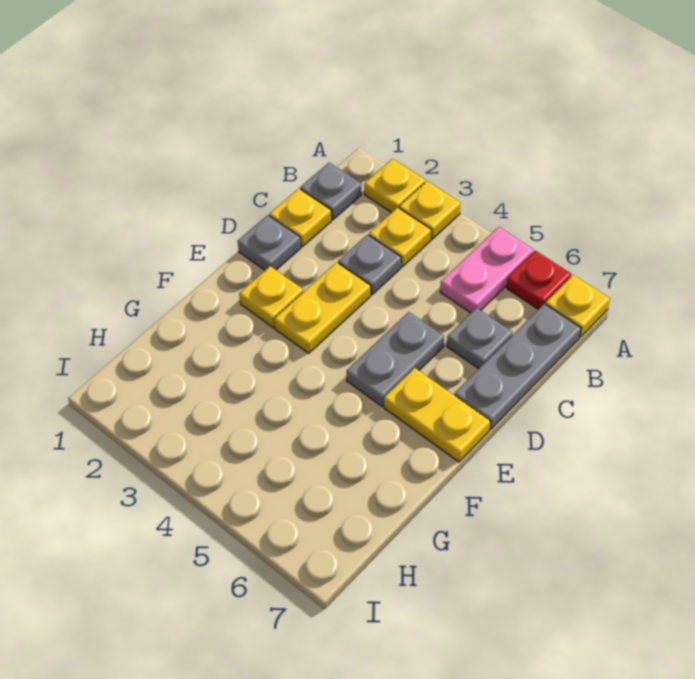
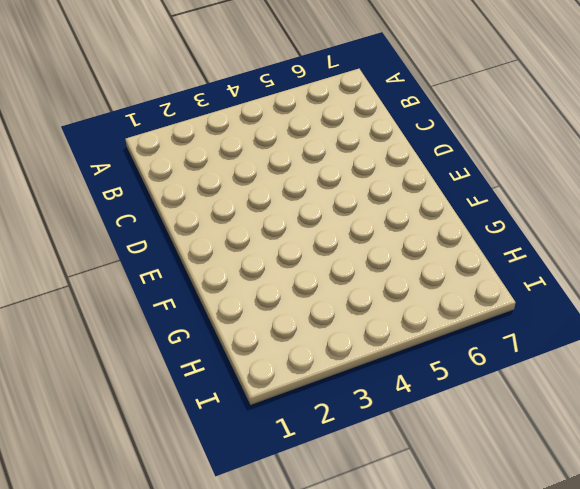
none -> yellow 1x1 plate [364,159,425,213]
none -> yellow 1x1 plate [399,181,461,239]
none -> pink 1x2 plate [440,227,533,313]

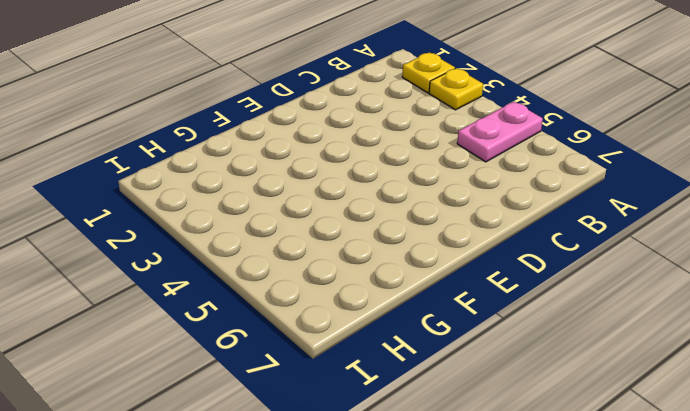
none -> red 1x1 plate [507,251,571,309]
none -> yellow 1x1 plate [545,275,610,337]
none -> grey 1x1 plate [300,163,361,220]

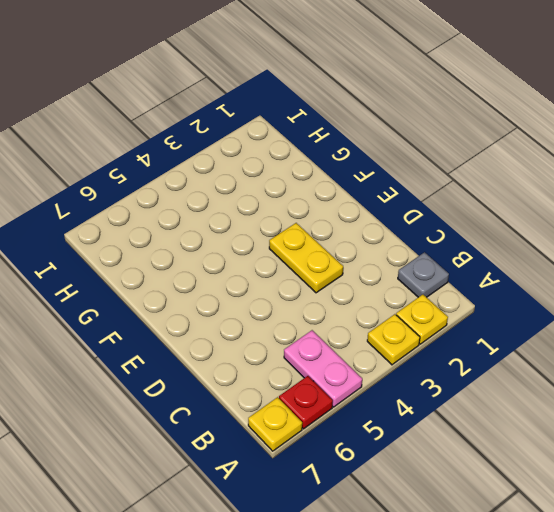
none -> yellow 1x1 plate [369,207,431,267]
none -> grey 1x3 plate [454,304,581,430]
none -> yellow 1x1 plate [269,188,331,247]

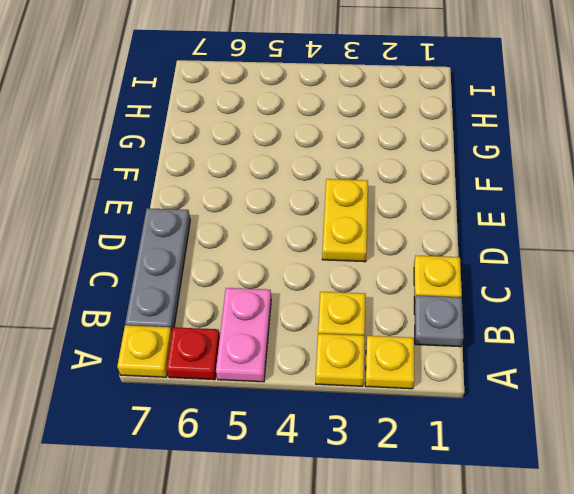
none -> grey 1x1 plate [338,235,401,295]
none -> grey 1x1 plate [447,308,513,369]
none -> grey 1x1 plate [238,215,301,270]

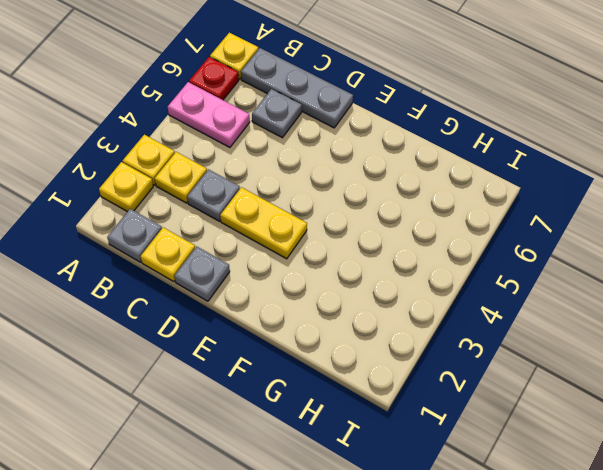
none -> grey 1x2 plate [347,312,444,406]
none -> yellow 1x1 plate [239,266,303,328]
none -> yellow 1x2 plate [384,368,490,462]

